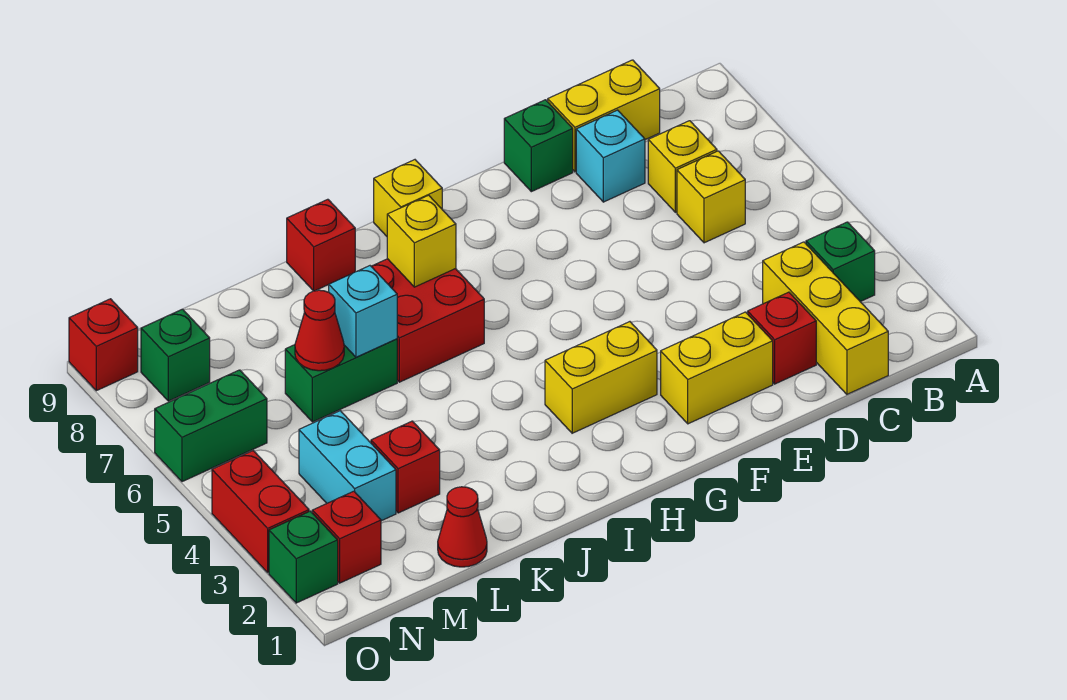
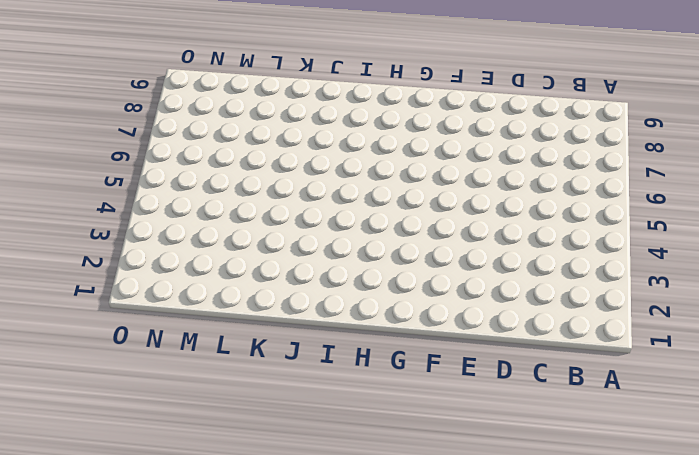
none -> green 1x1 brick [806,222,875,302]
none -> yellow 1x3 brick [763,242,888,394]
none -> yellow 1x1 brick [677,151,745,243]

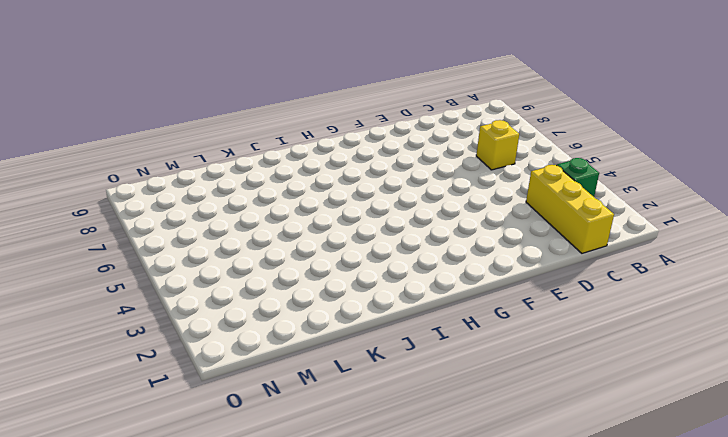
none -> yellow 1x1 brick [648,121,717,212]
none -> yellow 1x2 brick [548,60,660,172]
none -> red 1x1 brick [748,292,816,384]

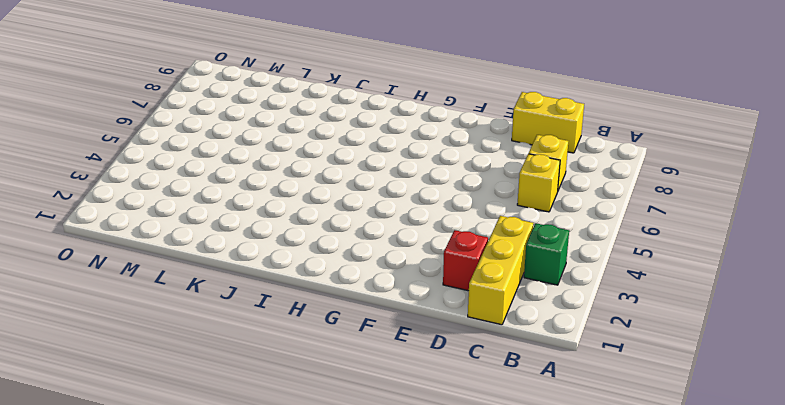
none -> cyan 1x1 brick [576,110,645,202]
none -> yellow 1x2 brick [661,312,773,424]
none -> green 1x1 brick [504,100,573,192]

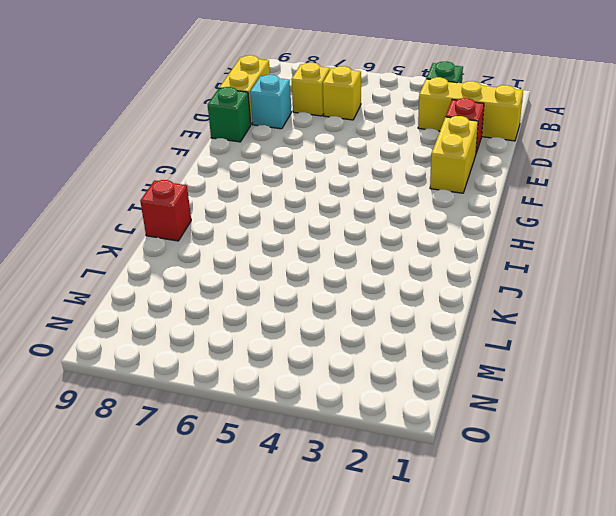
none -> yellow 1x2 brick [545,322,657,433]
none -> yellow 1x1 brick [374,160,442,236]
none -> red 2x2 brick [371,259,484,382]

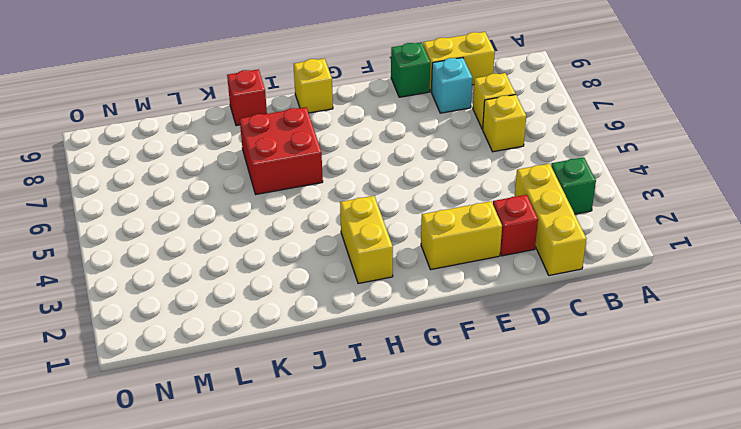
yellow 1x2 brick [340,196,393,284] -> yellow 1x2 brick turned to [545,322,657,433]
none -> green 1x2 brick [285,339,397,422]
none -> red 1x1 cone [438,487,487,567]
none -> red 1x1 brick [371,421,440,513]

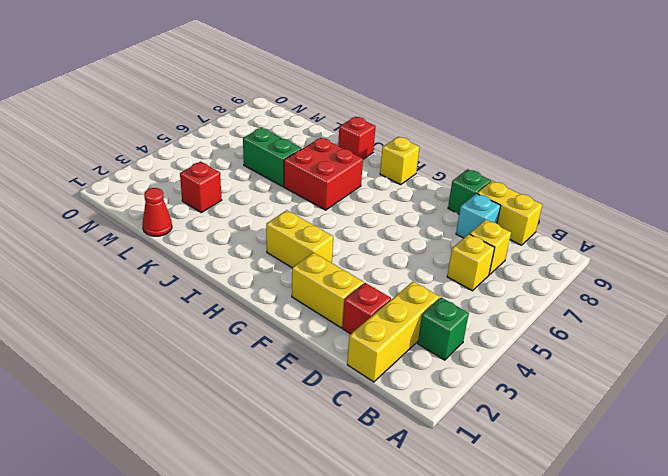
none -> cyan 1x2 brick [299,411,396,521]
none -> red 1x1 brick [312,491,381,583]
none -> green 1x2 brick [155,370,267,482]

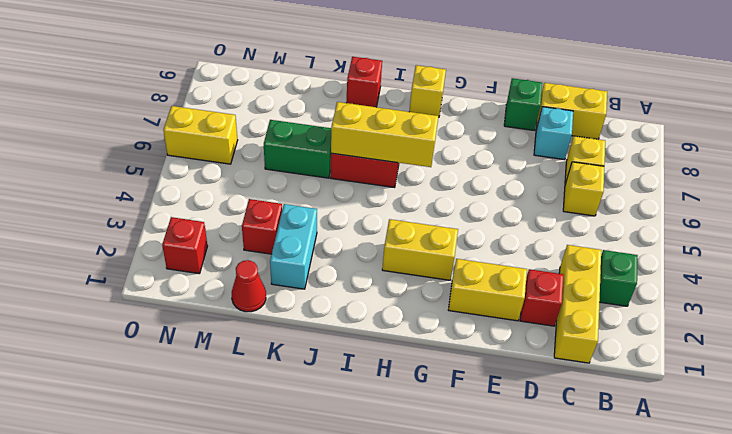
yellow 1x3 brick [331,102,438,167] -> none
cyan 1x2 brick [270,204,317,289] -> cyan 1x2 brick moved to [299,411,396,521]
yellow 1x2 brick [163,106,238,164] -> green 1x2 brick [155,370,267,482]
none -> green 1x1 brick [141,309,210,401]
none -> green 1x1 brick [269,511,338,603]
none -> red 1x2 brick [212,451,309,572]

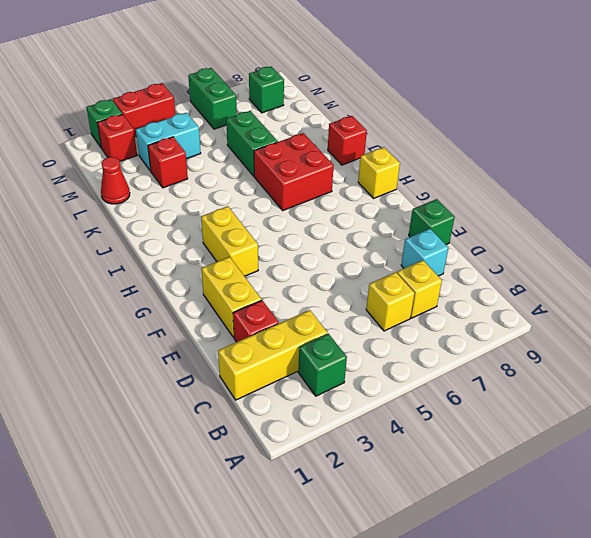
none -> yellow 1x2 brick [548,60,660,172]
none -> red 1x1 brick [69,299,138,391]
none -> yellow 1x1 brick [387,195,456,287]

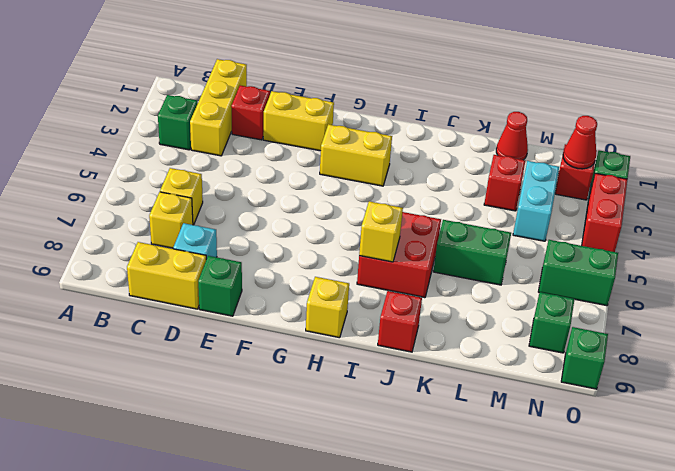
red 1x1 cone [563,116,597,169] -> red 1x1 cone moved to [295,290,344,371]
green 1x1 brick [561,327,608,389] -> red 1x1 brick [69,299,138,391]
none -> cyan 1x1 brick [329,266,397,357]

